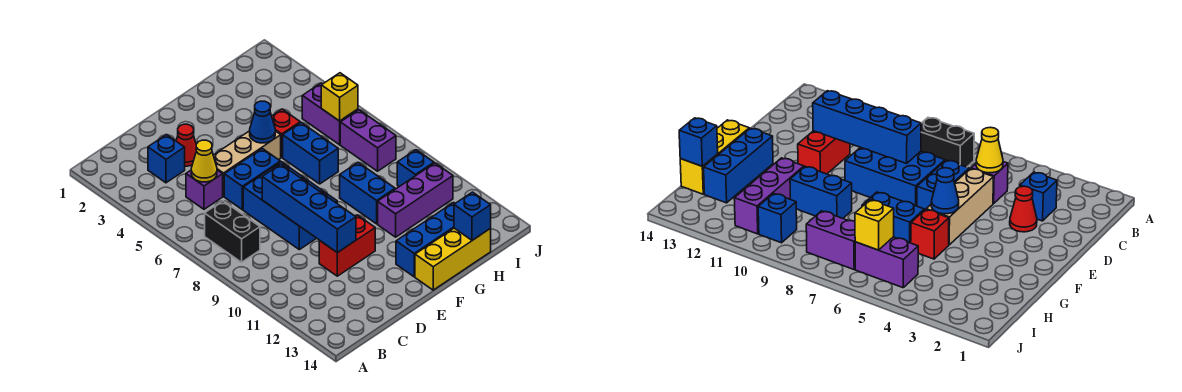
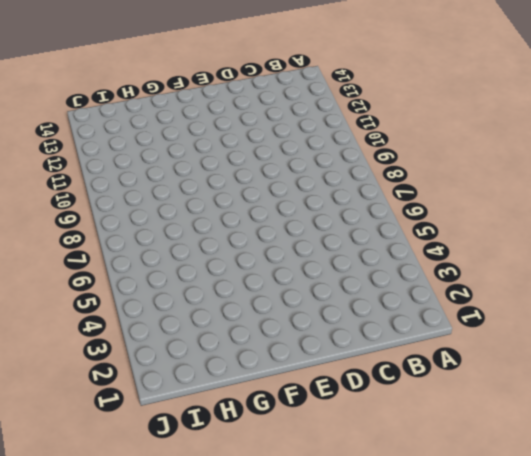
none -> black 1x2 brick [205,201,260,262]
none -> blue 1x1 brick [148,135,185,183]
none -> purple 1x1 brick [186,170,223,209]

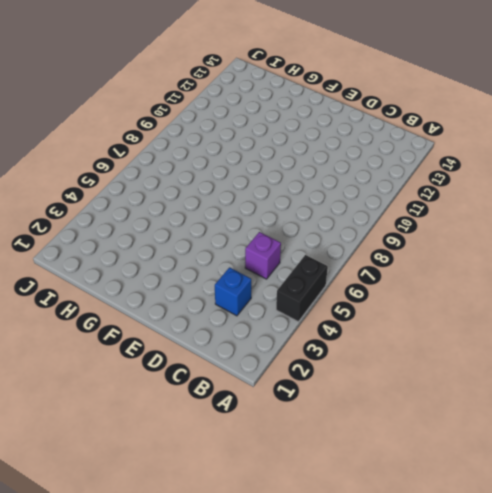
black 1x2 brick [276,255,328,322] -> black 1x2 brick moved to [205,201,260,262]
none -> red 1x1 cone [176,124,196,166]
none -> tan 1x3 brick [213,131,281,196]
none -> blue 1x2 brick [224,149,280,210]

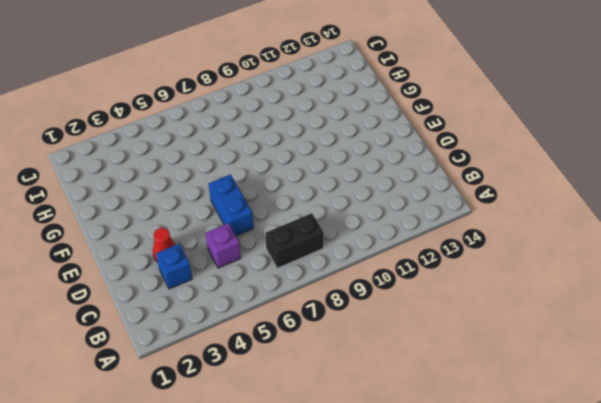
none -> tan 1x3 brick [213,131,281,196]
none -> blue 2x3 brick [243,162,337,250]
none -> red 1x2 brick [319,215,375,276]

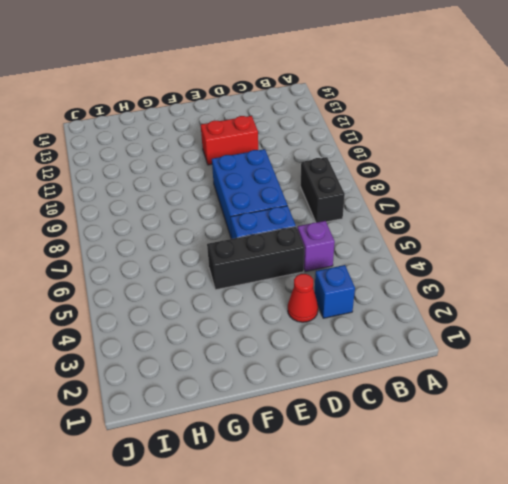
black 1x3 brick [207,227,304,290] -> tan 1x3 brick [213,131,281,196]
none -> blue 1x3 brick [396,203,455,277]
none -> yellow 1x3 brick [415,228,491,290]
none -> red 1x1 brick [272,109,300,157]

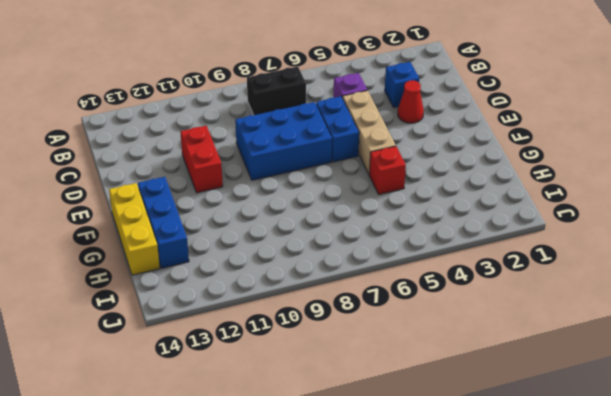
none -> blue 1x2 brick [283,123,338,184]
none -> blue 1x2 brick [340,163,395,224]
none -> purple 1x3 brick [378,163,453,237]

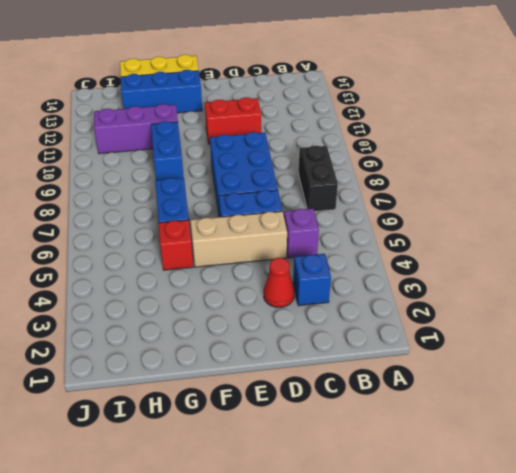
none -> purple 1x2 brick [302,83,358,145]
none -> purple 1x2 brick [340,110,396,171]
none -> blue 1x1 brick [397,150,434,187]

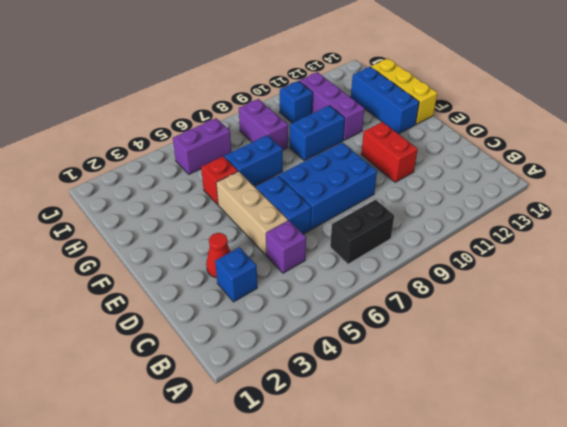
purple 1x2 brick [239,99,288,150] -> purple 1x2 brick turned to [340,110,396,171]
none -> yellow 1x1 cone [191,140,217,182]
none -> blue 1x4 brick [262,164,356,253]
none -> blue 1x1 cone [250,101,275,143]

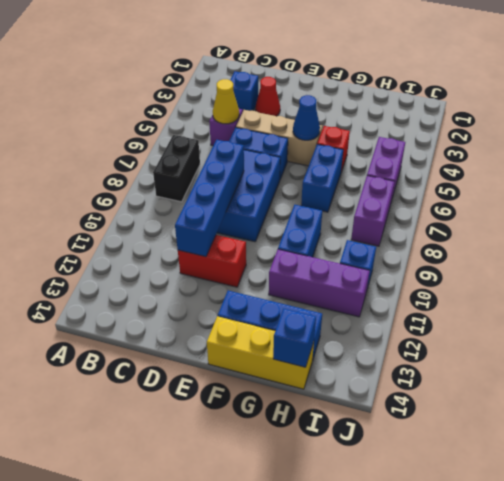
none -> yellow 1x1 brick [321,73,358,121]

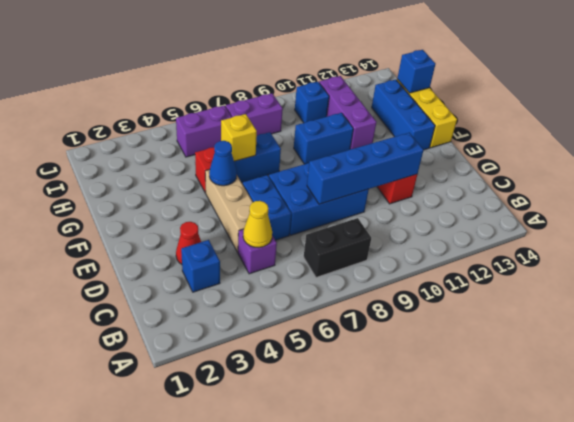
yellow 1x1 brick [221,114,257,161] -> yellow 1x1 brick moved to [321,73,358,121]

